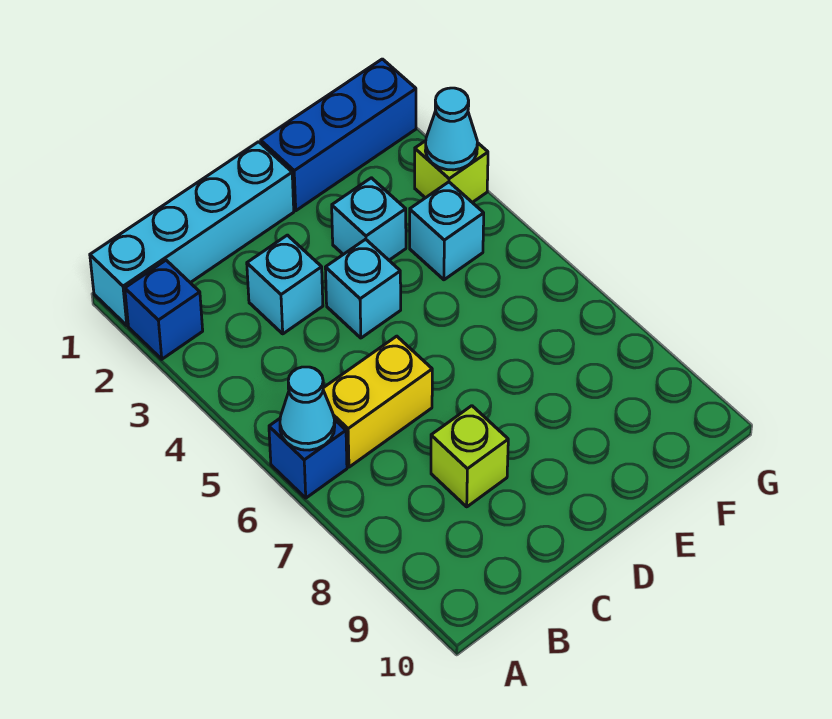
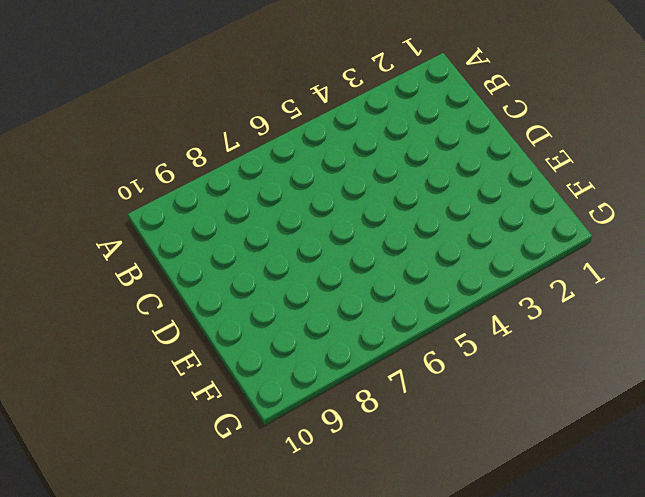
none -> cyan 1x4 brick [90,142,294,325]
none -> blue 1x1 brick [125,260,203,359]
none -> blue 1x1 brick [269,419,347,498]

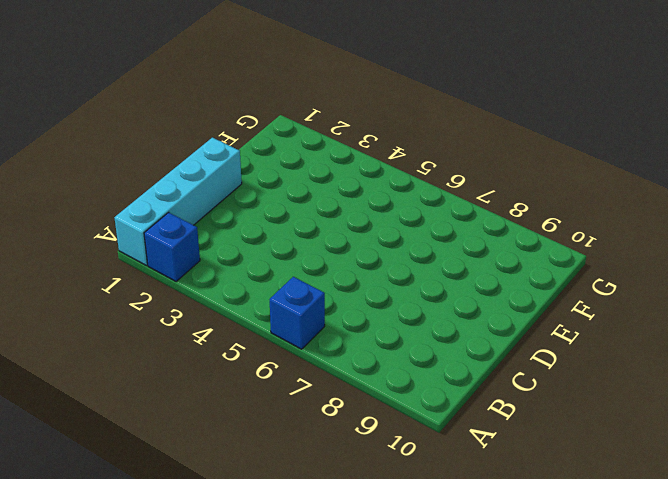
none -> yellow 1x2 brick [323,336,432,467]
none -> cyan 1x1 brick [247,235,323,334]
none -> lime 1x1 brick [431,406,508,507]

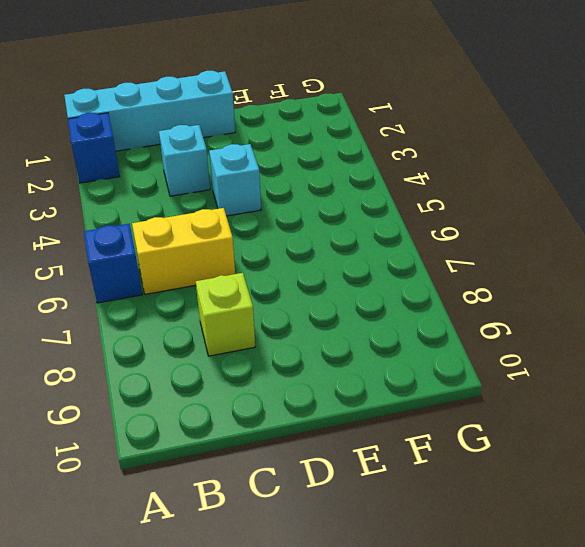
none -> blue 1x3 brick [261,59,416,211]
none -> cyan 1x1 brick [332,178,406,260]
none -> cyan 1x1 brick [410,182,484,280]

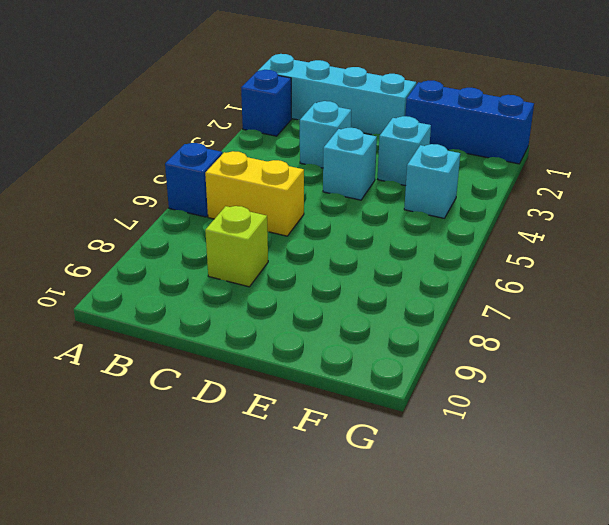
none -> lime 1x1 brick [415,141,488,202]
none -> cyan 1x1 cone [280,367,335,450]
none -> cyan 1x1 cone [425,88,477,170]

